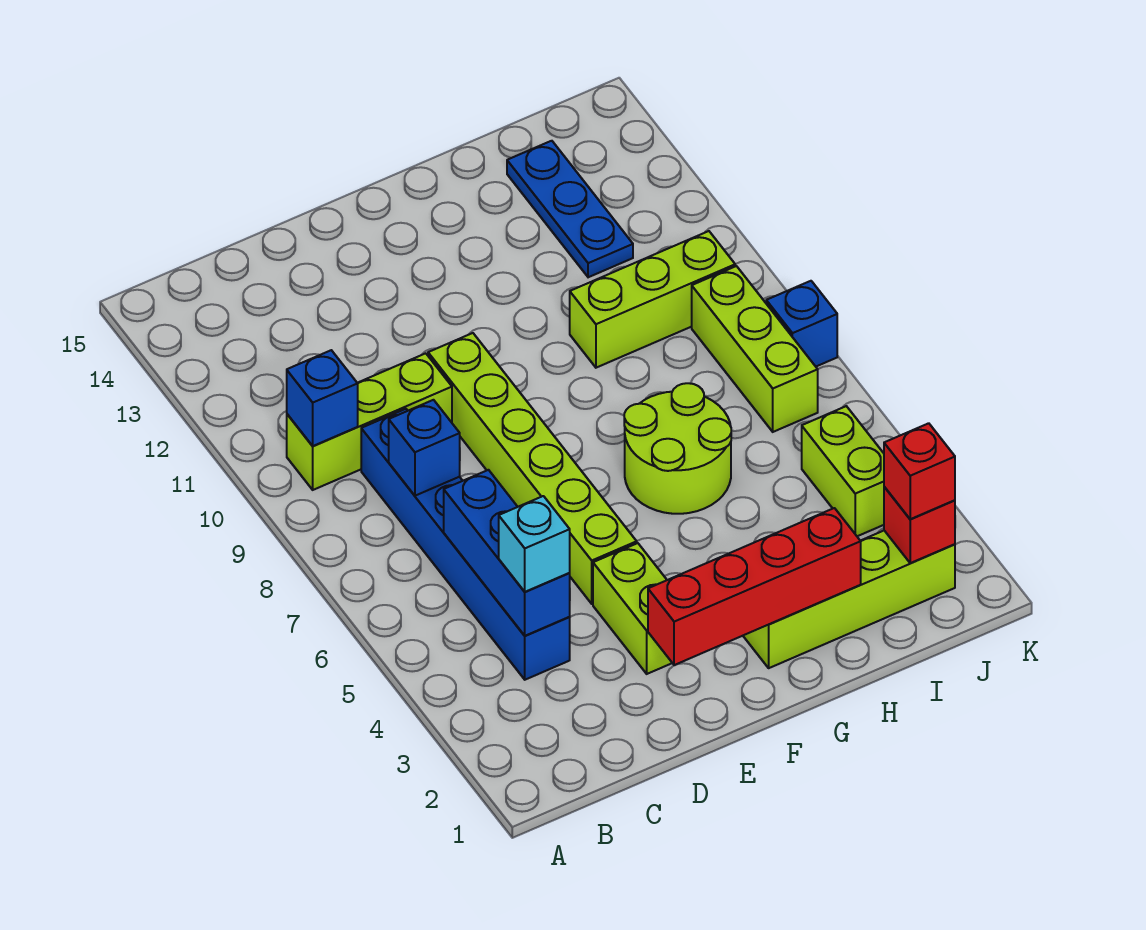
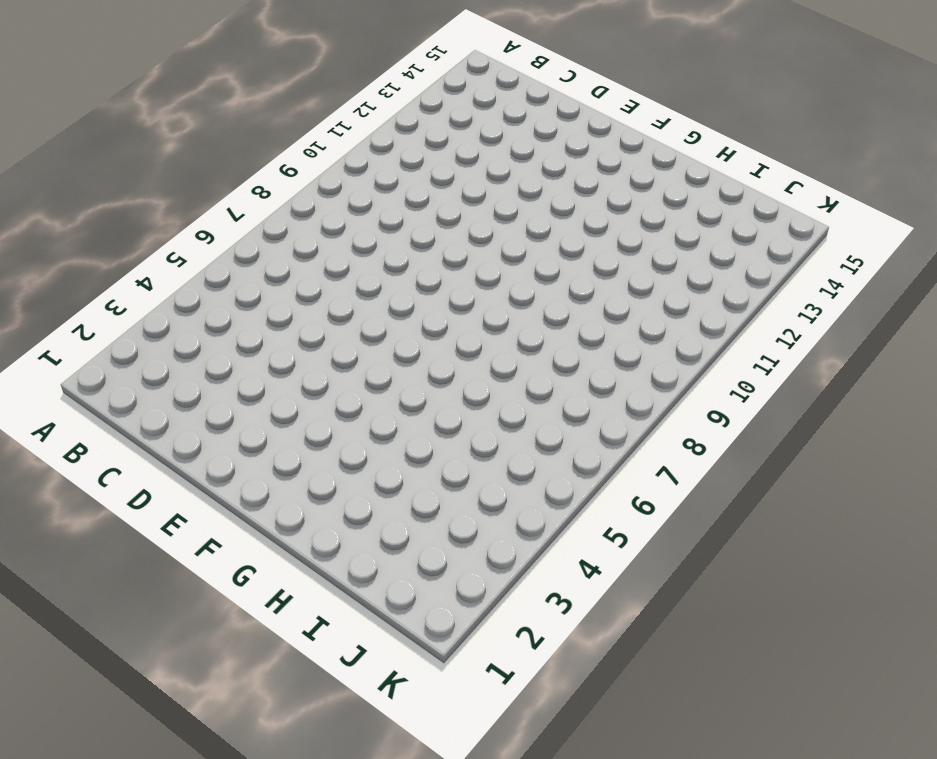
none -> lime 1x3 brick [287,353,452,490]
none -> blue 1x6 brick [361,409,570,680]
none -> lime 1x2 brick [593,543,672,674]

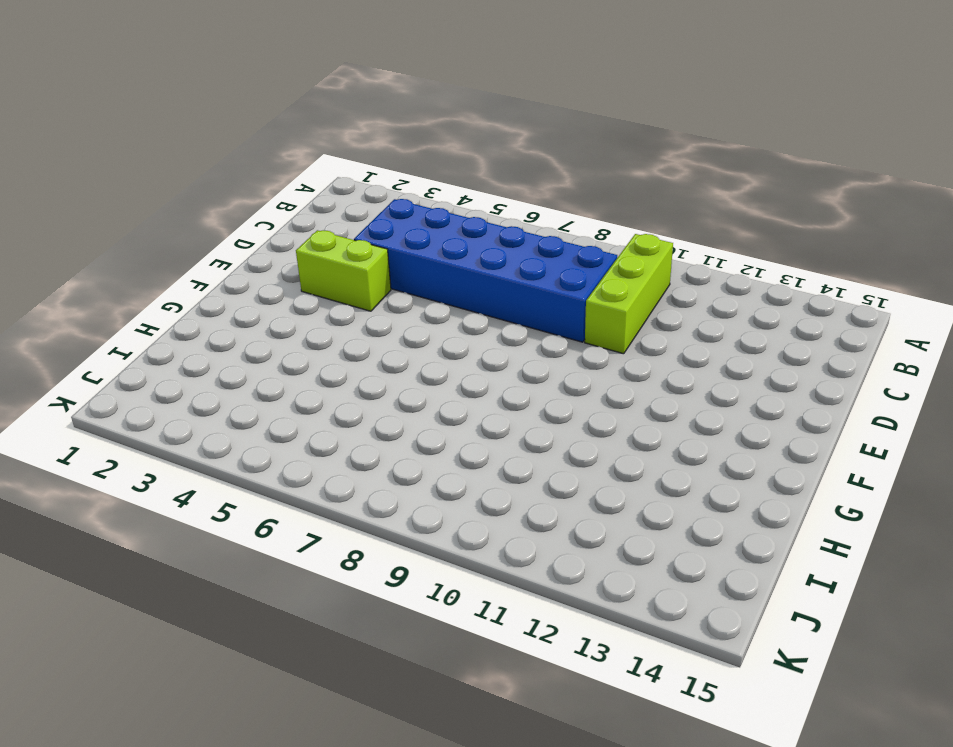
blue 2x6 brick [354,199,617,342] -> blue 1x6 brick [361,409,570,680]
none -> lime 1x6 brick [428,333,637,604]
none -> lime 1x4 brick [743,531,955,668]
none -> lime 2x2 round brick [624,383,731,514]

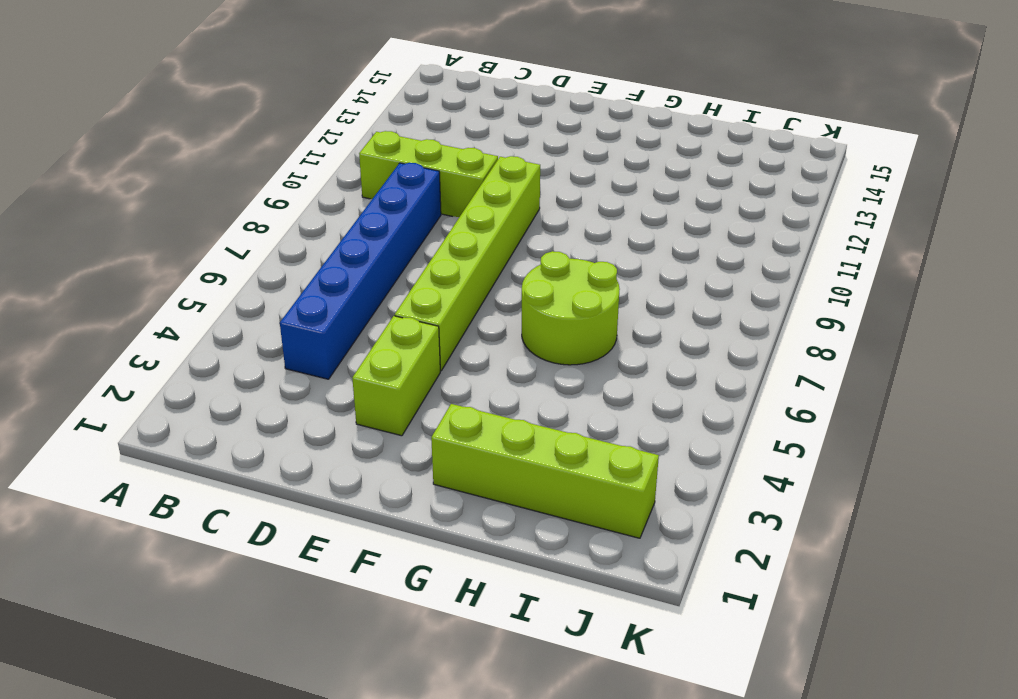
none -> lime 1x3 brick [570,231,735,368]
none -> blue 1x3 plate [507,141,633,277]
none -> lime 1x2 brick [802,406,884,536]

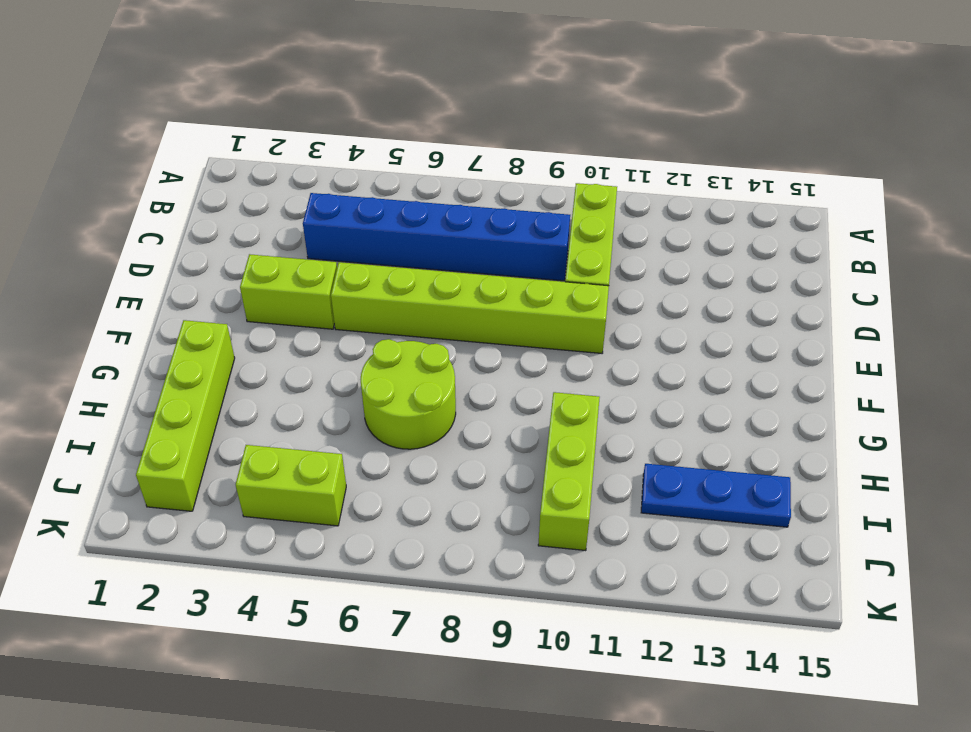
none -> lime 1x3 brick [692,266,818,432]
none -> blue 1x1 brick [766,281,837,366]
none -> blue 1x1 brick [287,350,358,446]

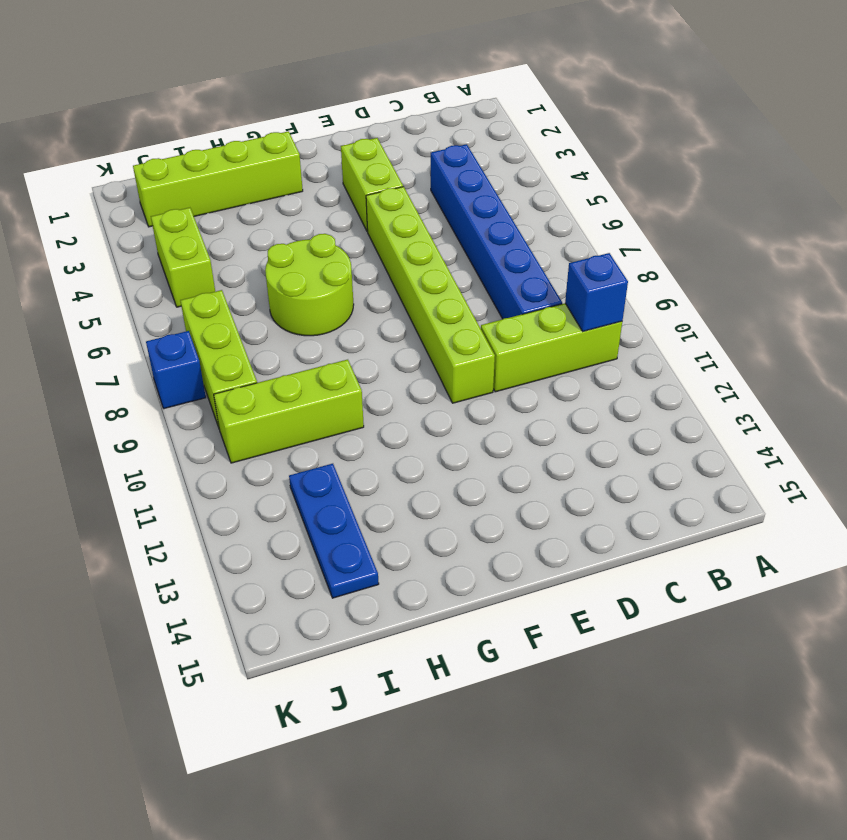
none -> blue 1x3 brick [444,470,570,636]
none -> blue 1x1 brick [389,400,460,496]
none -> red 1x4 brick [648,508,861,665]

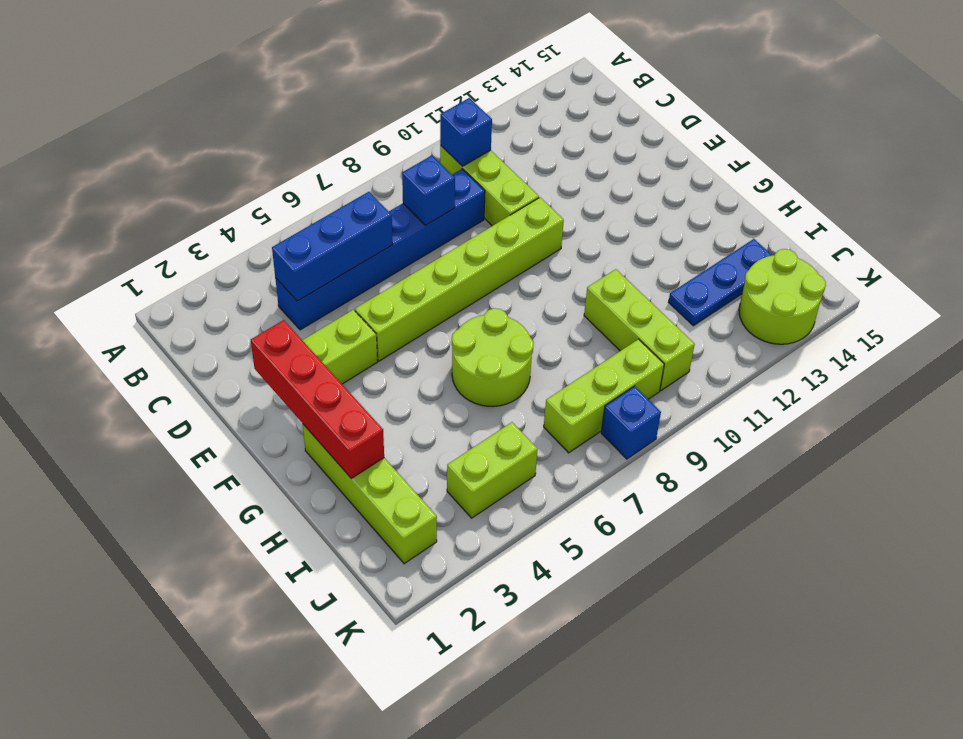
lime 2x2 round brick [739,249,826,344] -> none
none -> red 1x1 brick [884,487,955,563]
none -> cyan 1x1 brick [499,496,570,592]
none -> red 1x1 brick [884,423,955,519]

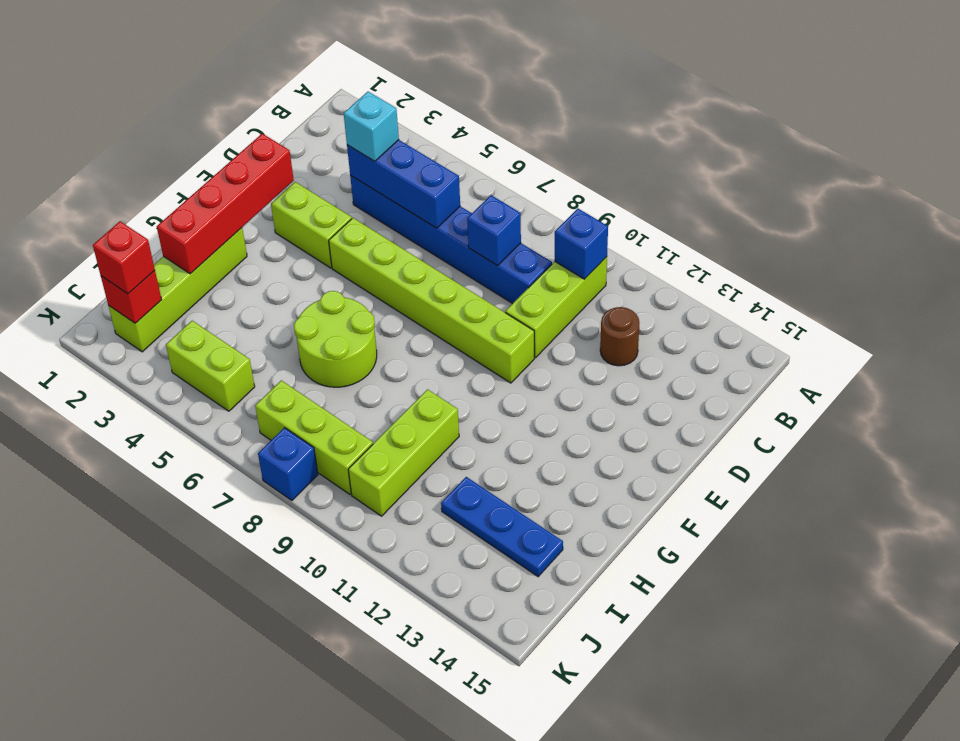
brown 1x1 round brick [600,307,639,366] -> none

